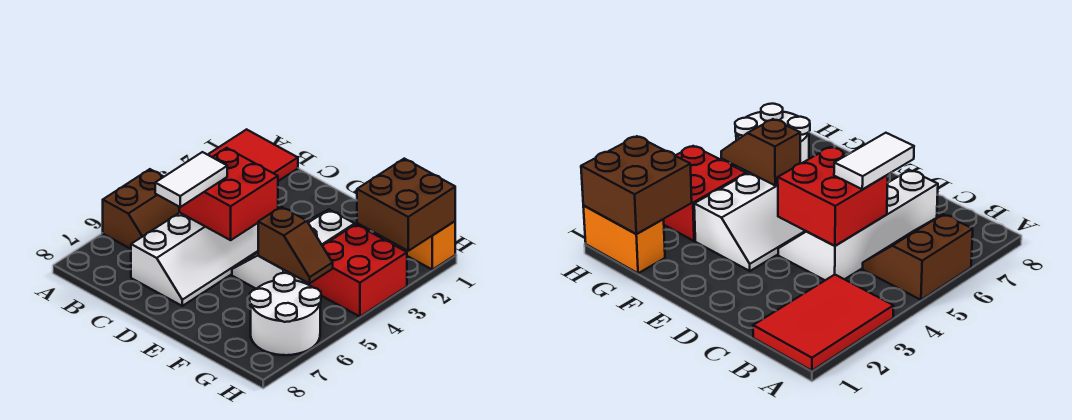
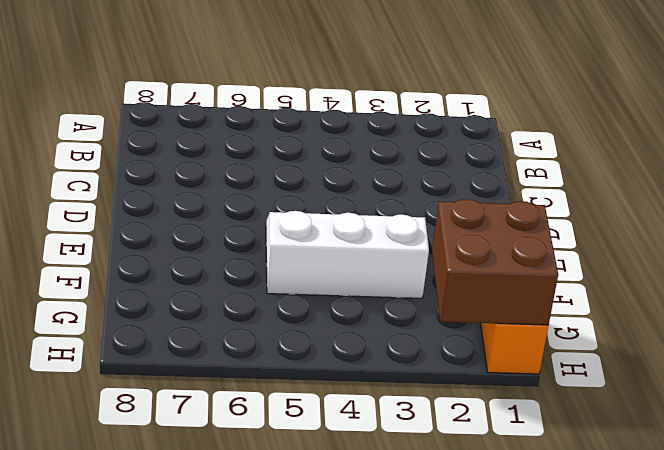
none -> red 2x3 tile [208,129,298,181]
none -> brown 2x2 slope [103,169,180,249]

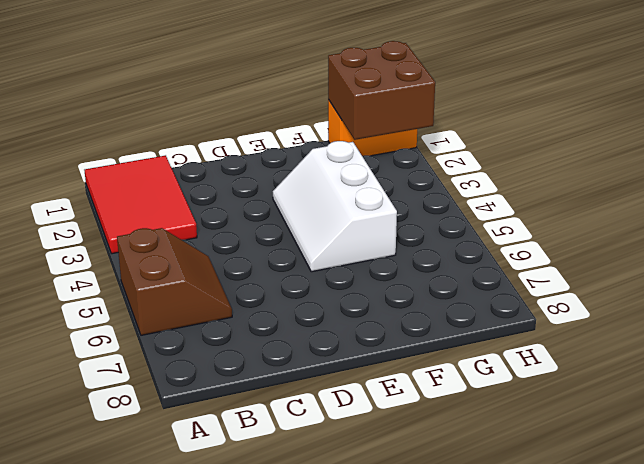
none -> white 2x4 slope [131,213,258,306]
none -> red 2x2 brick [309,224,407,317]

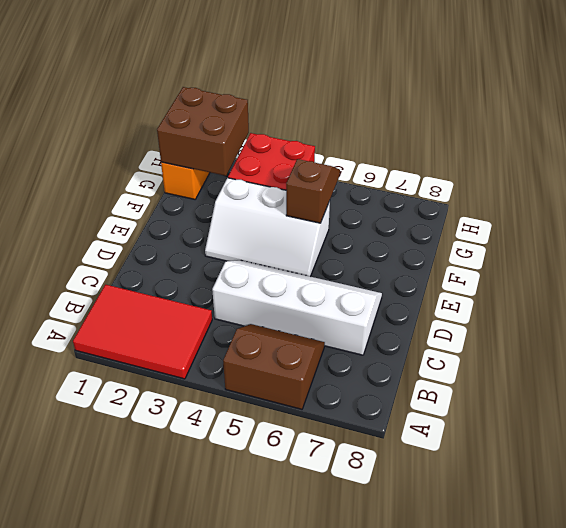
none -> white 2x2 round brick [250,273,321,355]
none -> red 2x2 brick [179,148,278,240]

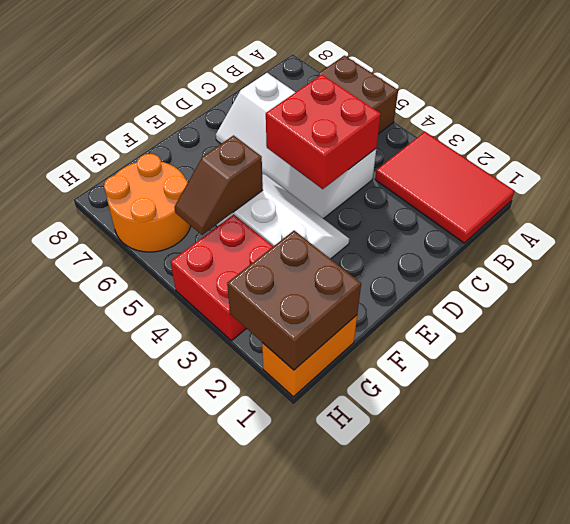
orange 2x2 round brick [104,154,191,252] -> white 2x2 round brick [250,273,321,355]
none -> white 1x2 tile [155,152,227,207]

